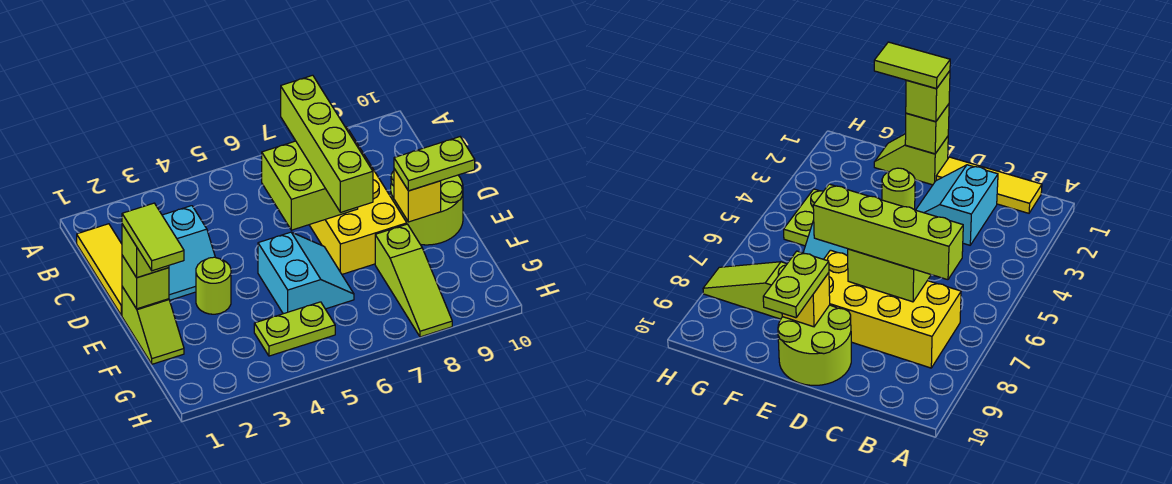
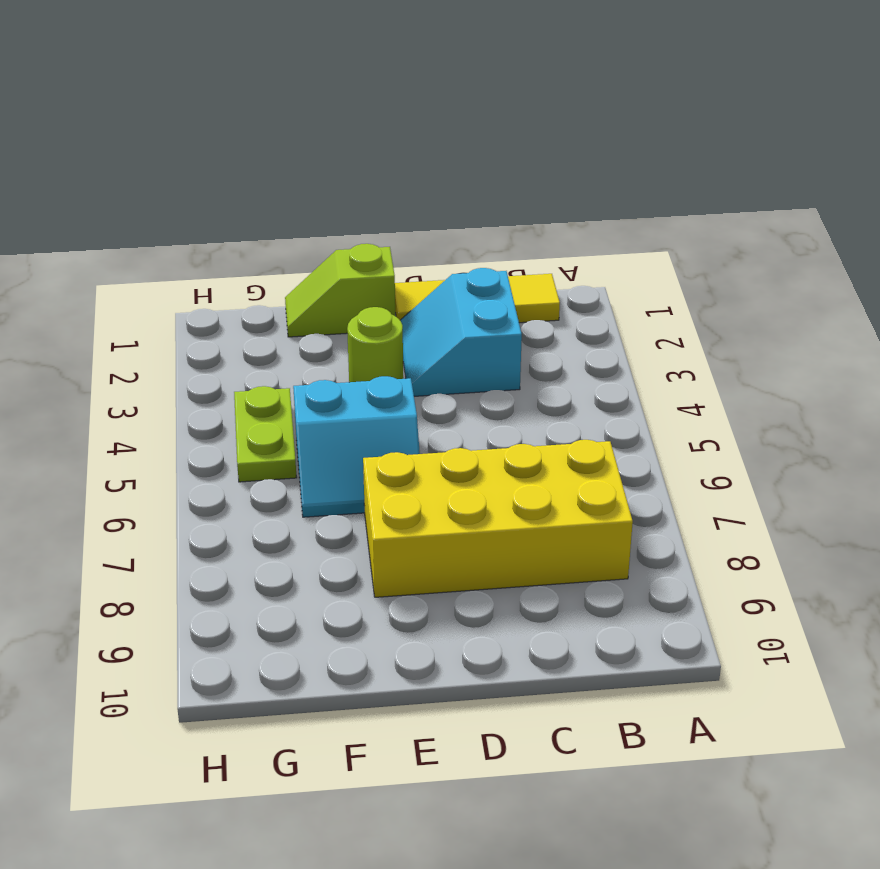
none -> lime 2x2 round brick [391,171,463,245]
none -> lime 1x3 slope [375,224,452,337]
none -> lime 2x2 brick [262,141,358,230]

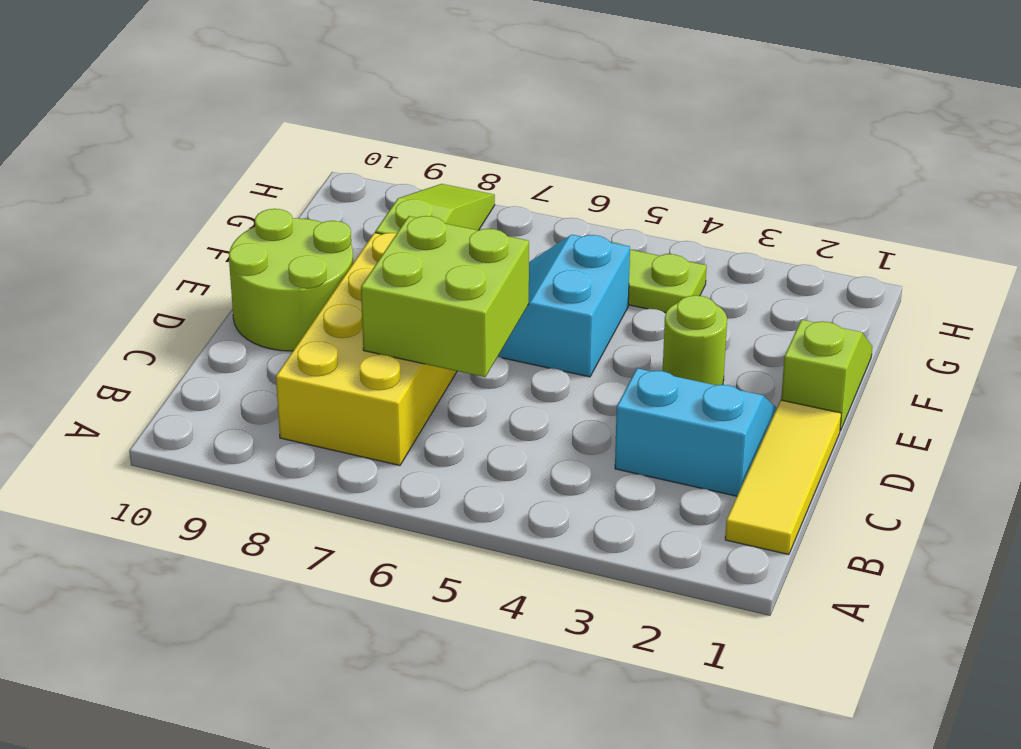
none -> lime 1x1 brick [122,255,169,309]
none -> yellow 1x1 brick [394,169,441,222]
none -> lime 1x4 brick [281,75,373,212]

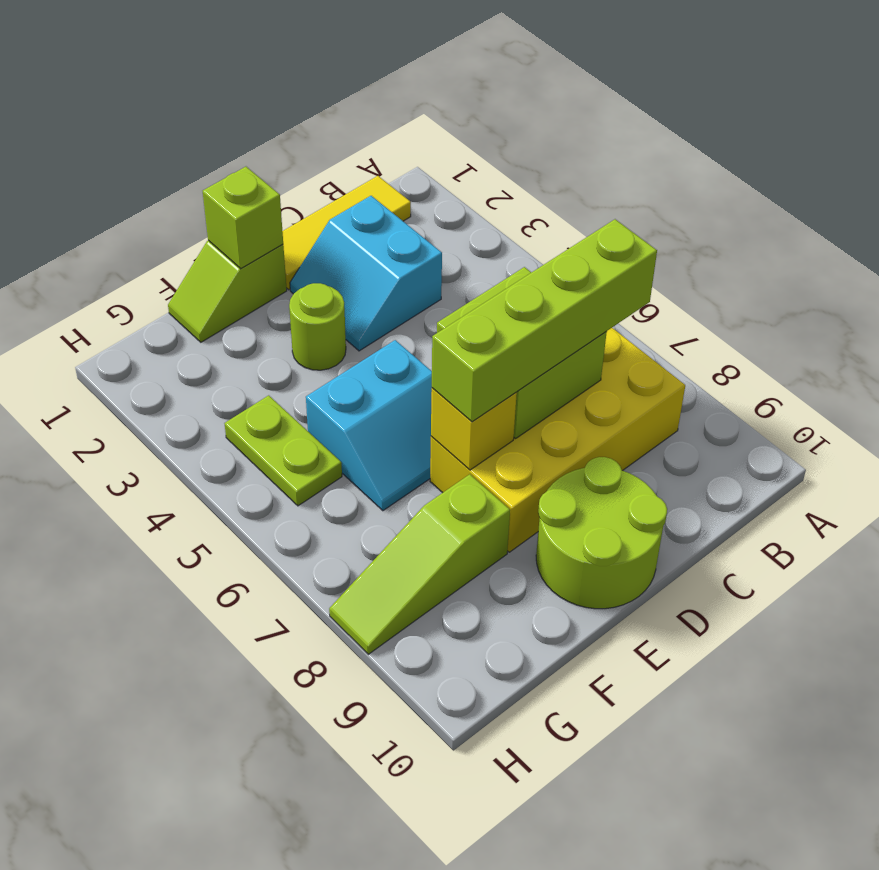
yellow 1x1 brick [431,388,517,470] -> yellow 1x1 brick moved to [394,169,441,222]
none -> lime 1x1 brick [122,224,169,278]
none -> lime 1x2 plate [394,137,475,191]
none -> lime 1x2 tile [122,203,184,271]

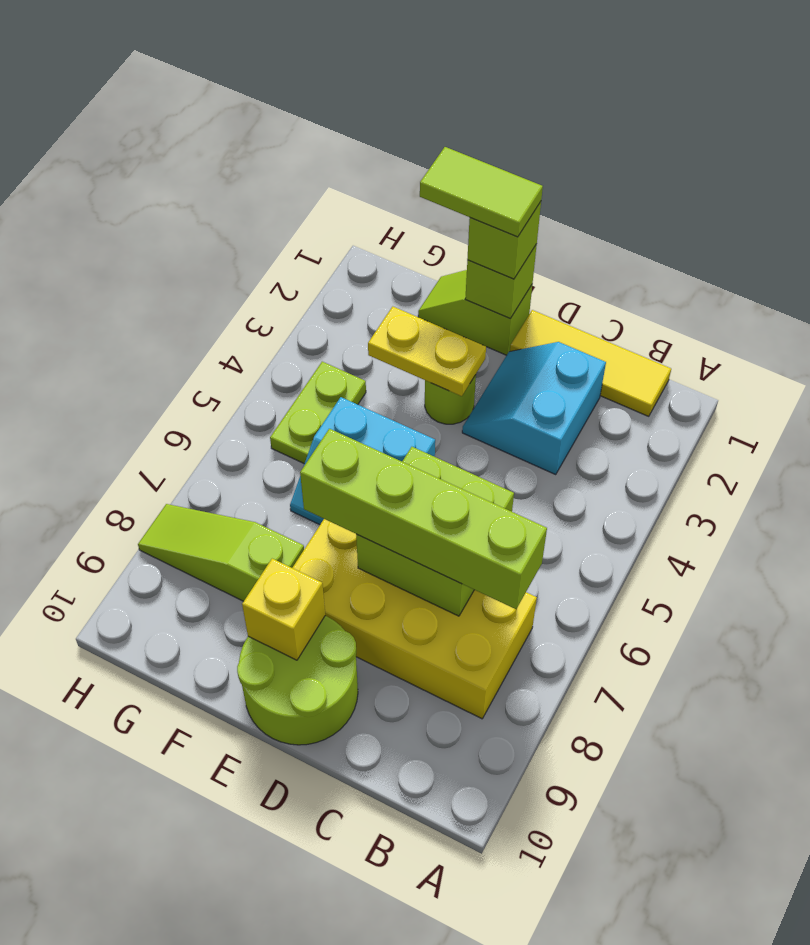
yellow 1x2 plate [368,307,486,396] -> none
none -> lime 1x2 plate [394,137,475,191]

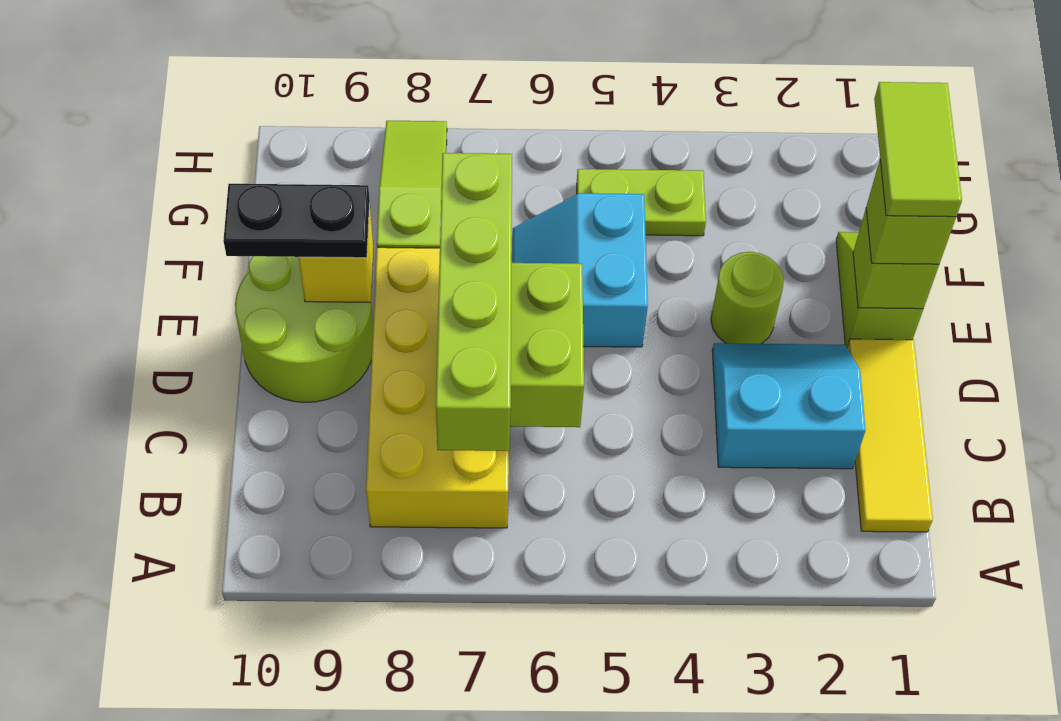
black 1x2 plate [223,184,370,258] -> lime 1x2 plate [394,137,475,191]

